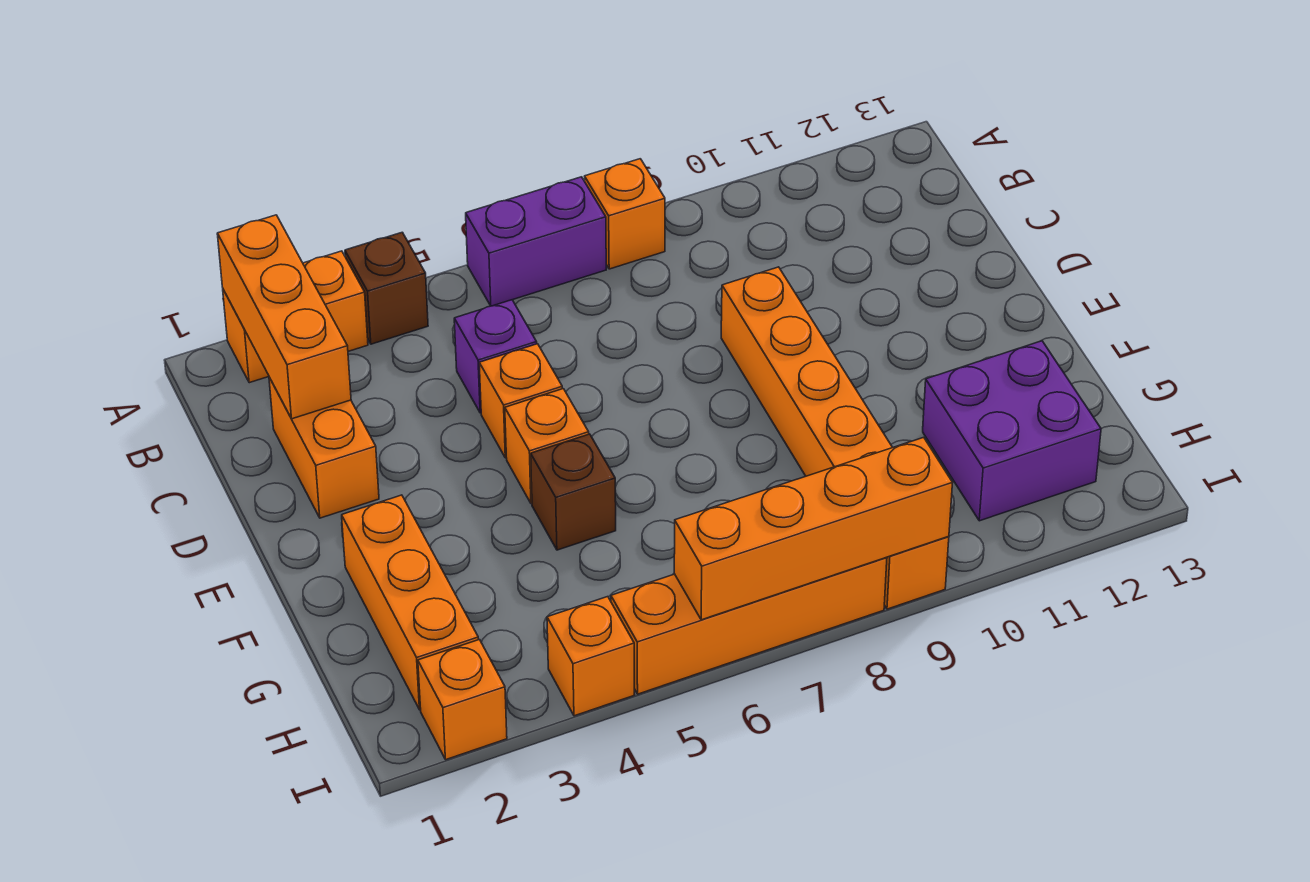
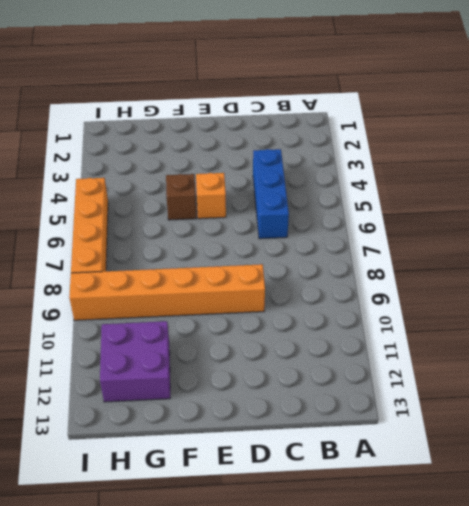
blue 1x3 brick [253,149,289,239] -> purple 1x1 brick [454,300,537,413]
none -> orange 1x2 brick [223,251,368,383]
none -> brown 1x1 brick [345,232,428,344]
none -> purple 1x2 brick [466,177,606,306]

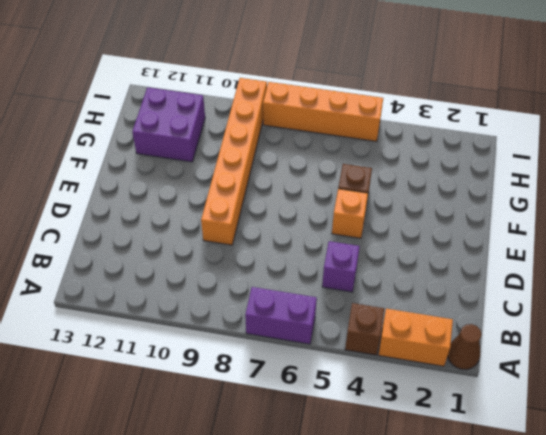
brown 1x1 cone [448,324,482,370] -> none
none -> orange 1x1 brick [585,159,665,269]
none -> orange 1x2 brick [269,377,379,518]
none -> orange 1x1 brick [479,344,562,458]

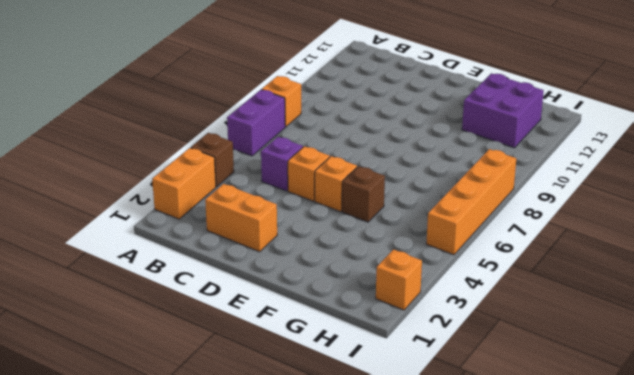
none -> orange 1x6 brick [721,267,949,609]
none -> orange 1x3 brick [342,495,478,710]
none -> orange 1x1 brick [547,597,634,716]

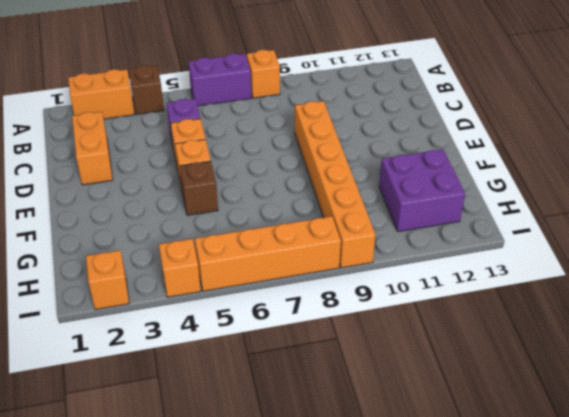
none -> orange 1x3 brick [342,495,478,710]
none -> orange 1x3 brick [217,215,351,419]
none -> orange 1x4 brick [674,437,952,620]

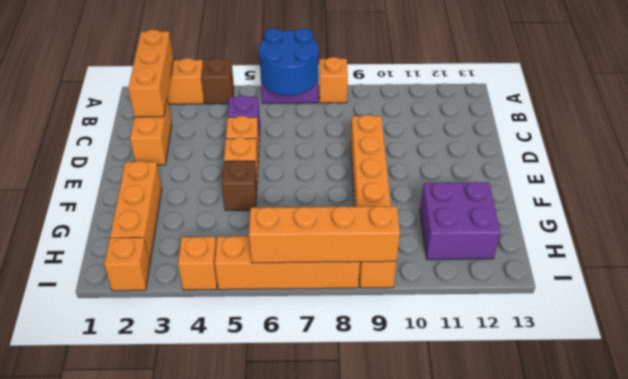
blue 2x2 round brick [259,28,319,95] -> none

